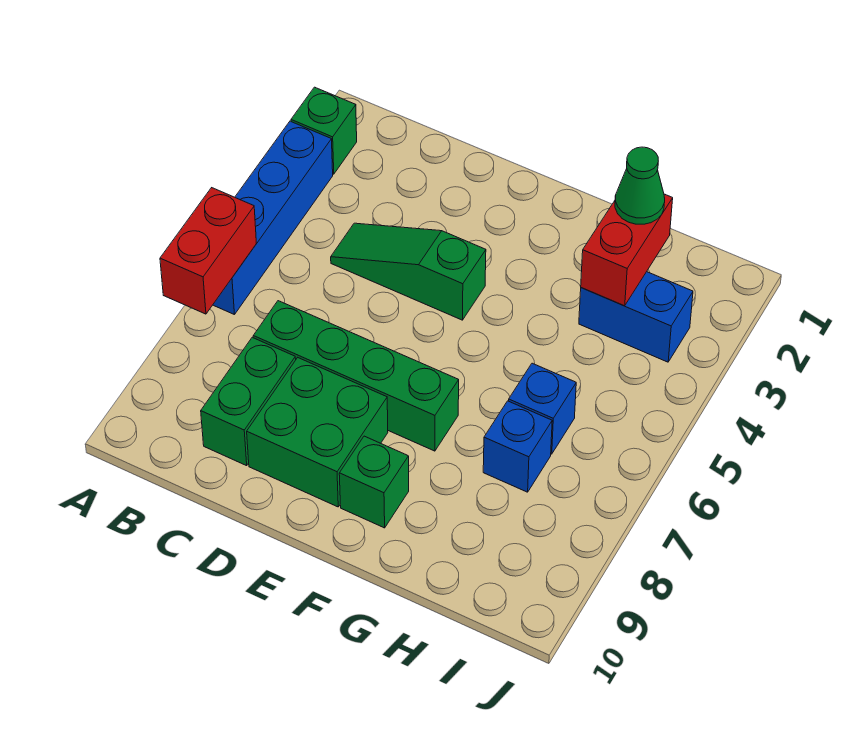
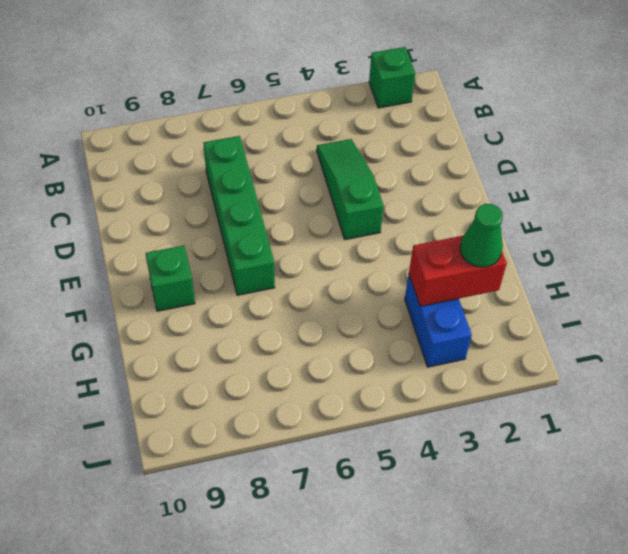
none -> blue 1x4 brick [213,121,333,315]
none -> green 1x2 brick [201,337,296,466]
none -> green 2x2 brick [247,358,388,507]

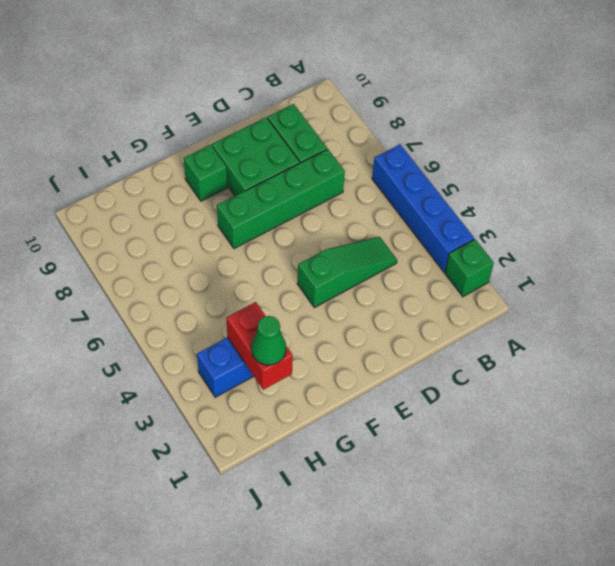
none -> blue 1x1 brick [509,363,576,454]
none -> blue 1x1 brick [483,401,552,492]
none -> red 1x2 brick [160,188,256,314]

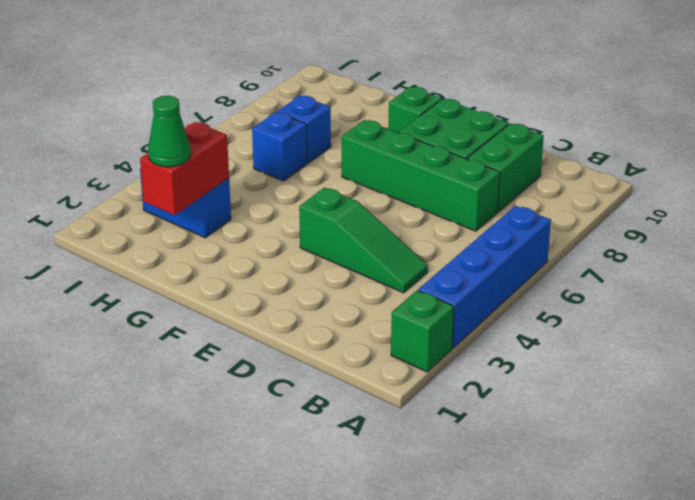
none -> red 1x2 brick [160,188,256,314]

